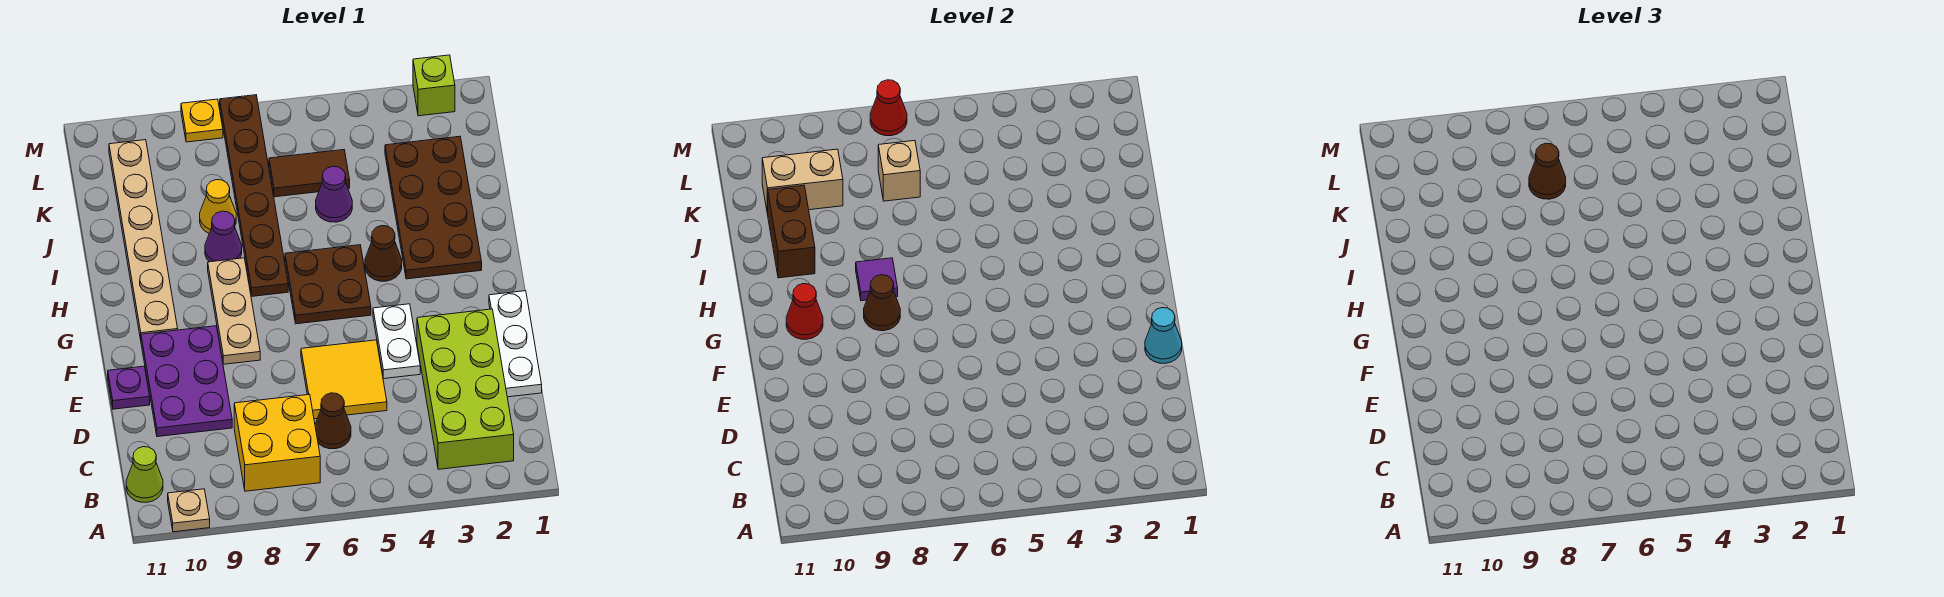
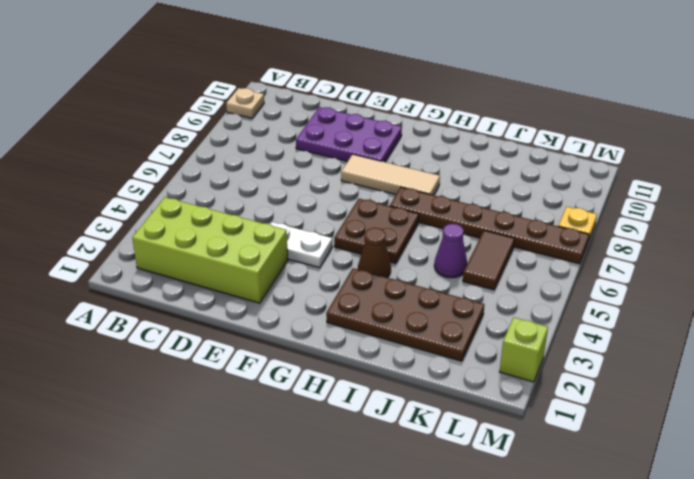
tan 1x3 tile [341,154,440,195] -> tan 1x3 plate [208,258,260,364]
none -> yellow 2x2 brick [234,394,320,491]
none -> lime 1x1 cone [126,447,163,502]
none -> brown 1x1 cone [315,393,351,449]
none -> white 1x3 plate [489,291,542,397]

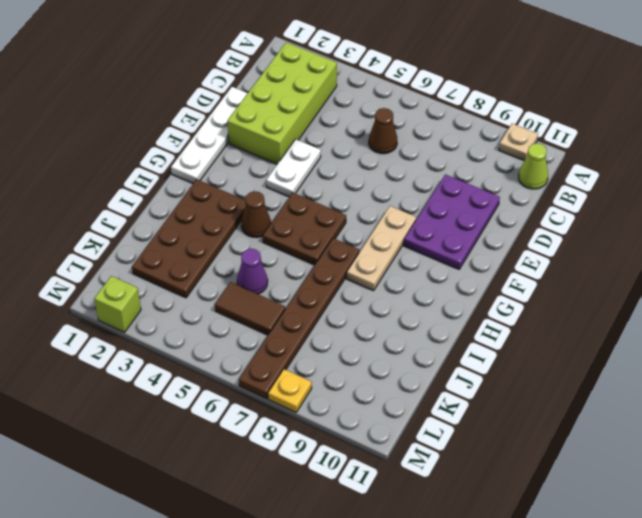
white 1x4 plate [171,87,248,183] -> white 1x3 plate [489,291,542,397]
none -> yellow 2x2 brick [234,394,320,491]
none -> yellow 2x2 tile [301,340,387,419]
none -> purple 1x1 plate [108,366,150,409]
none -> tan 1x6 plate [109,140,178,339]

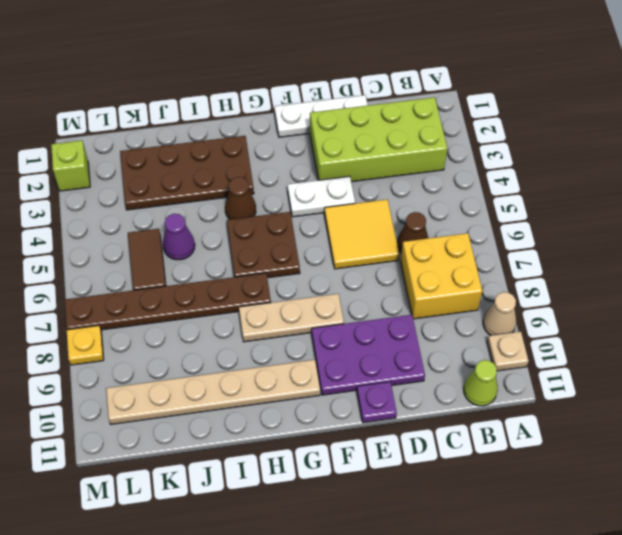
tan 1x1 cone [483,292,516,335] -> none
none -> purple 1x1 cone [205,211,242,262]
none -> yellow 1x1 cone [200,180,236,233]
none -> cyan 1x1 cone [1145,308,1182,363]
none -> brown 1x1 cone [864,275,900,331]

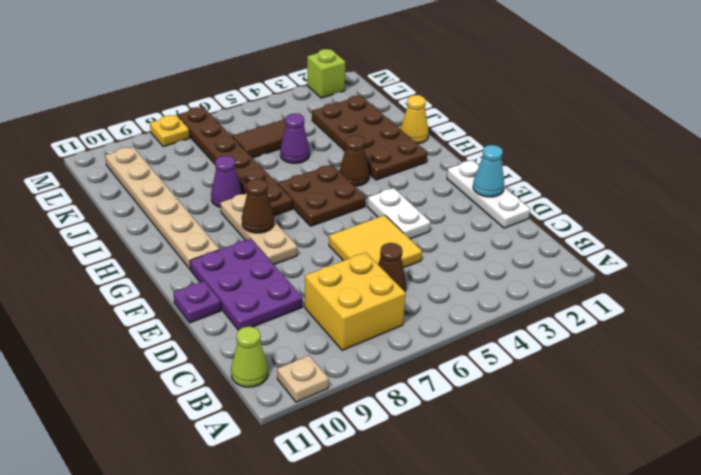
yellow 1x1 cone [400,95,429,144] -> yellow 1x1 cone moved to [200,180,236,233]
none -> lime 2x4 brick [417,309,514,469]
none -> red 1x1 cone [786,284,823,339]
none -> purple 1x1 tile [856,258,898,301]
none -> brown 1x2 brick [768,185,815,278]

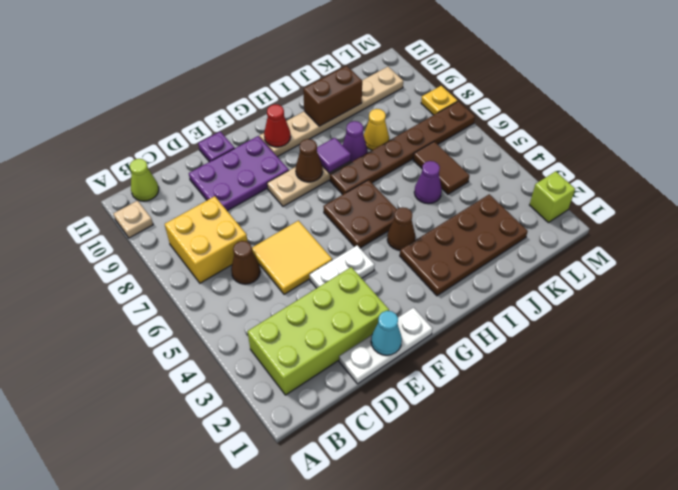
none -> tan 1x1 brick [878,140,920,201]
none -> tan 1x2 brick [762,149,843,214]
none -> red 1x1 cone [870,80,907,136]
none -> brown 1x1 cone [1529,143,1566,199]

